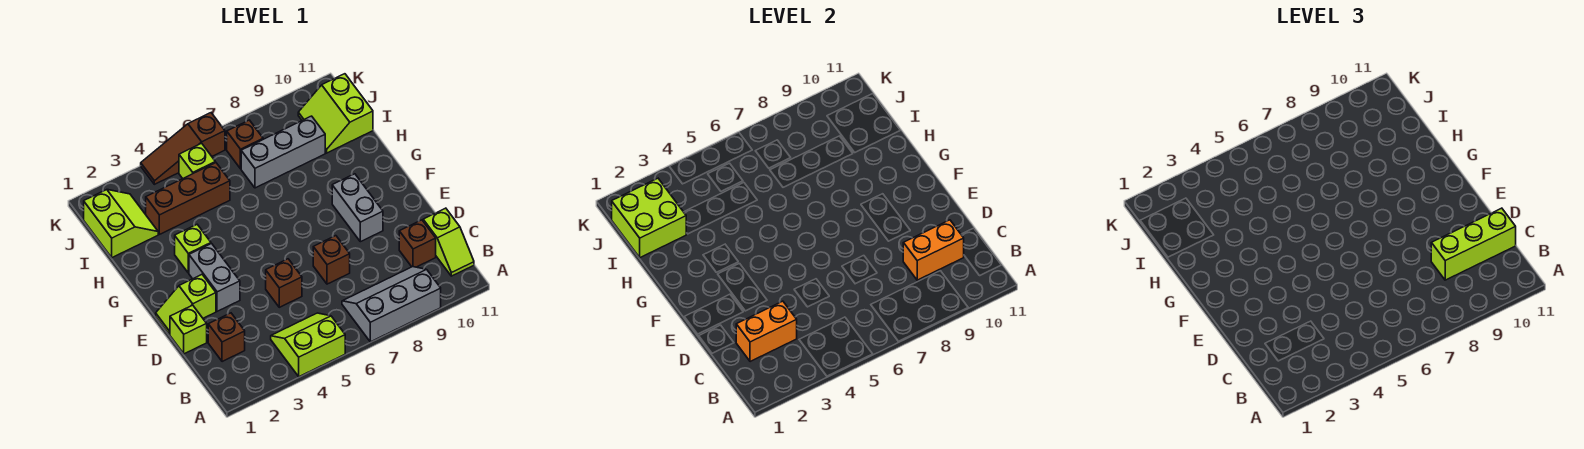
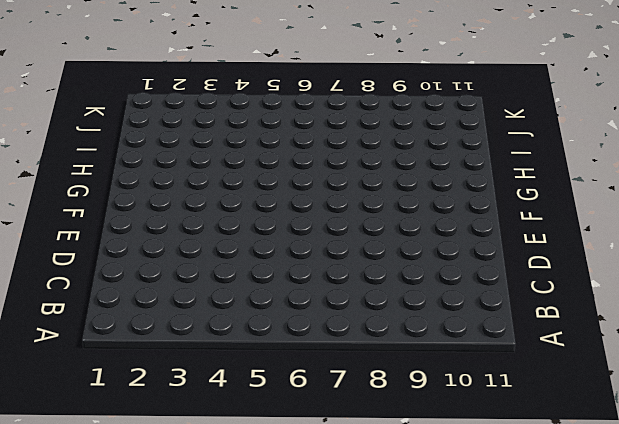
none -> lime 2x2 slope [271,313,345,377]
none -> grey 2x3 slope [342,267,441,342]
none -> lime 1x2 slope [423,208,474,276]

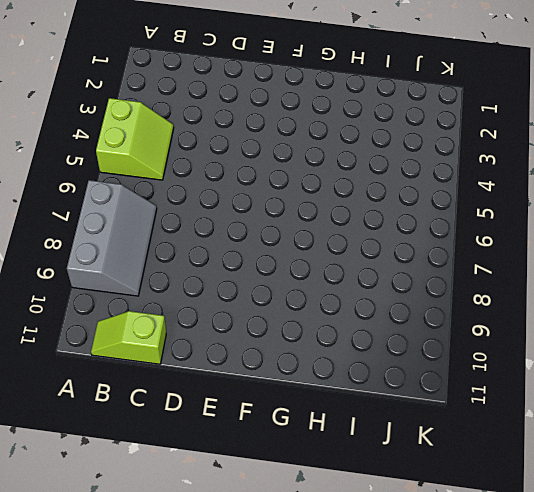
none -> brown 1x1 brick [208,313,245,362]
none -> brown 1x1 brick [399,220,436,267]
none -> lime 1x1 brick [170,305,207,354]

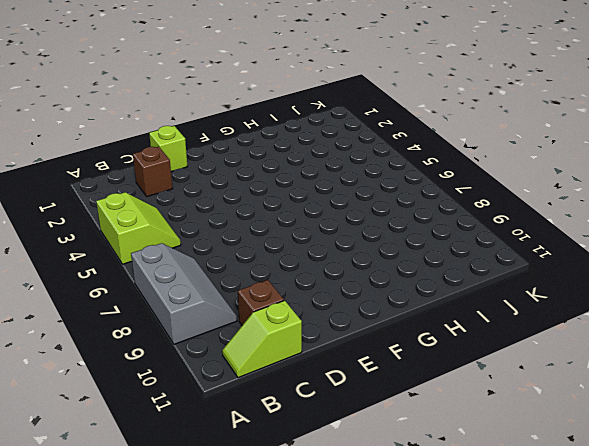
none -> brown 1x1 brick [266,259,302,307]
none -> brown 1x1 brick [313,236,350,284]
none -> lime 1x2 slope [156,275,216,335]

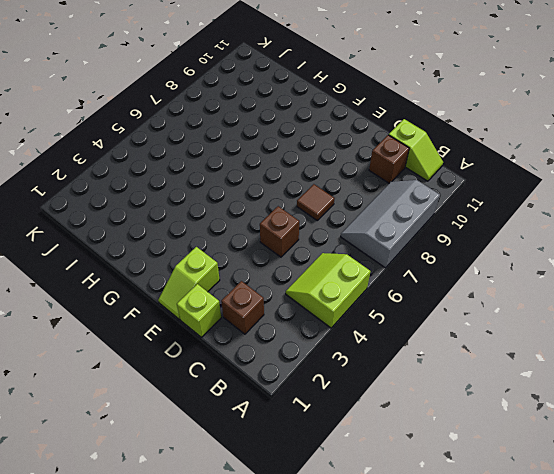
brown 1x1 tile [297,184,335,220] -> brown 1x1 brick [313,236,350,284]
none -> grey 1x2 brick [189,244,240,311]
none -> grey 1x2 brick [332,174,383,242]
none -> lime 1x1 brick [175,225,211,273]

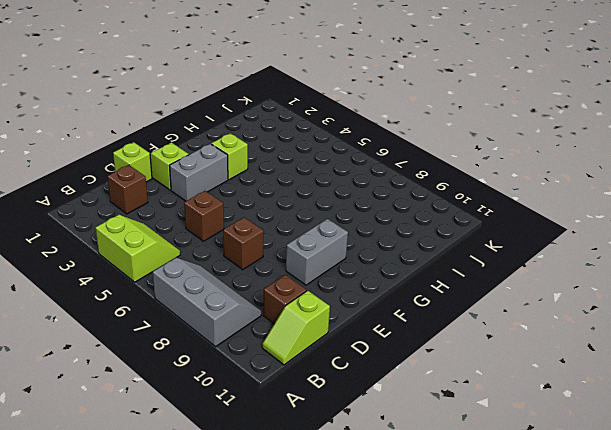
none -> lime 2x2 slope [84,190,158,258]
none -> brown 1x3 brick [146,163,230,234]
none -> grey 1x3 brick [241,116,325,188]

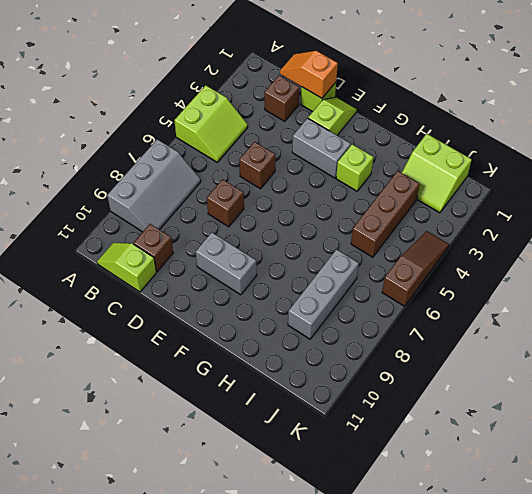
orange 1x2 slope [280,51,338,98] -> none
none -> lime 2x2 slope [298,74,373,153]
none -> lime 1x1 brick [179,143,215,179]
none -> brown 1x1 brick [227,120,263,169]

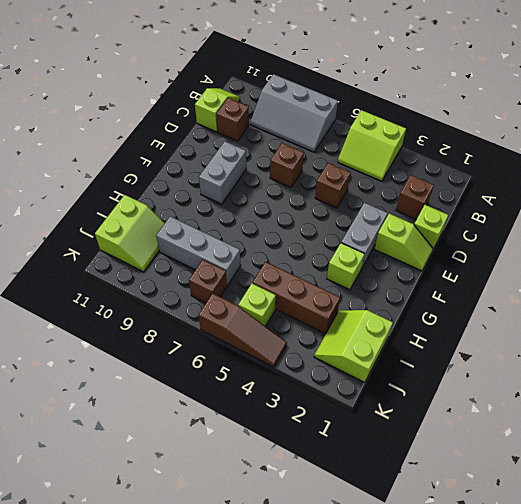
none -> orange 1x2 brick [736,301,797,362]
none -> orange 1x2 brick [903,220,964,280]
none -> lime 2x2 brick [612,178,686,258]

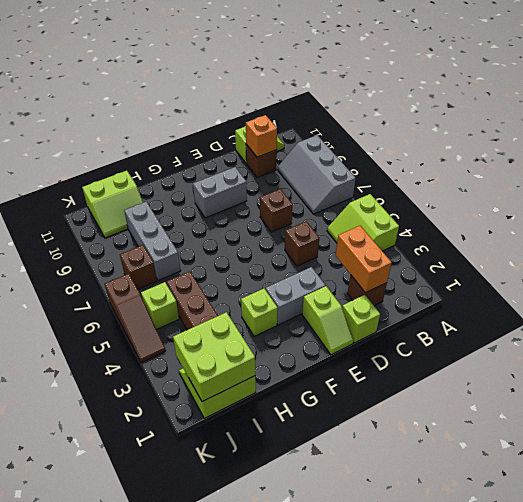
orange 1x1 brick [246,115,277,157] -> orange 1x2 brick [903,220,964,280]
none -> lime 1x3 brick [1431,208,1516,280]

